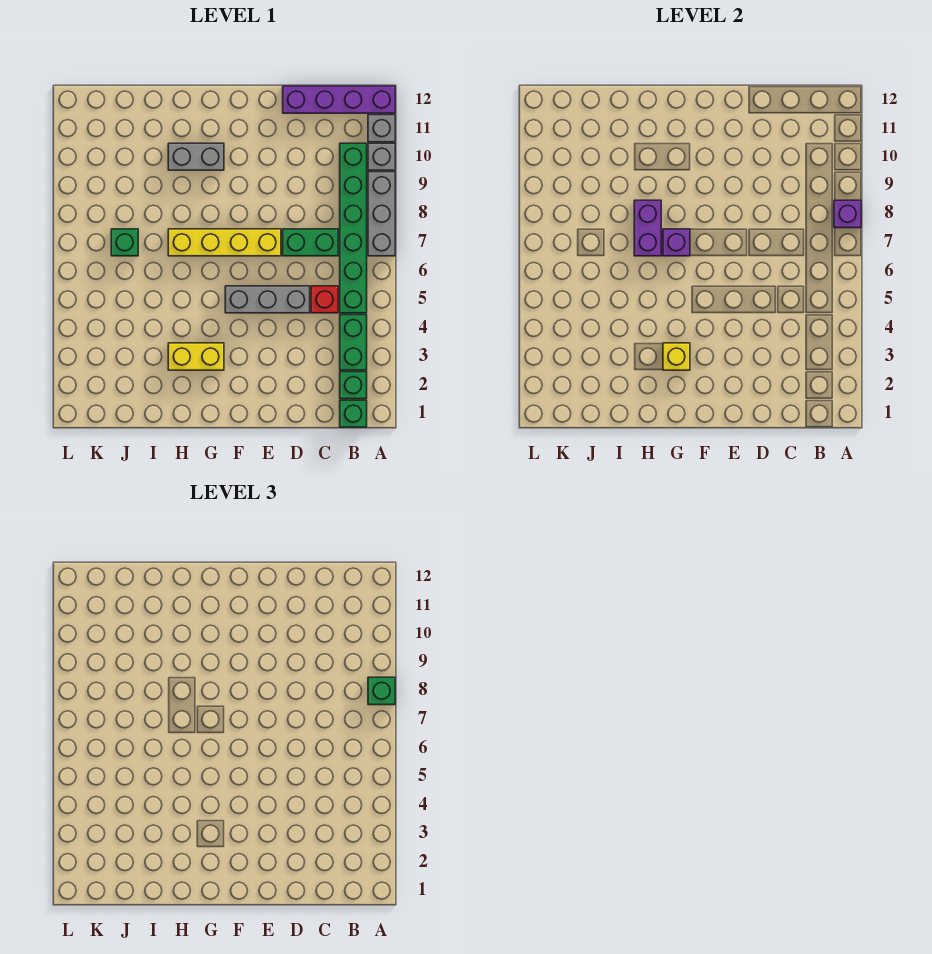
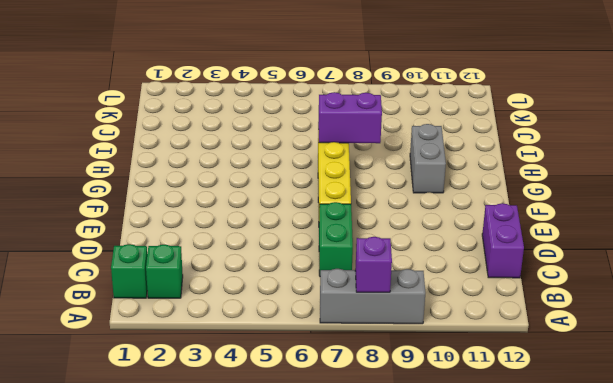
purple 1x2 brick [482,203,524,278] -> purple 1x4 brick [283,86,395,113]
none -> grey 1x1 brick [368,143,395,170]
none -> grey 1x1 brick [368,115,395,142]
none -> green 1x2 brick [340,315,367,370]

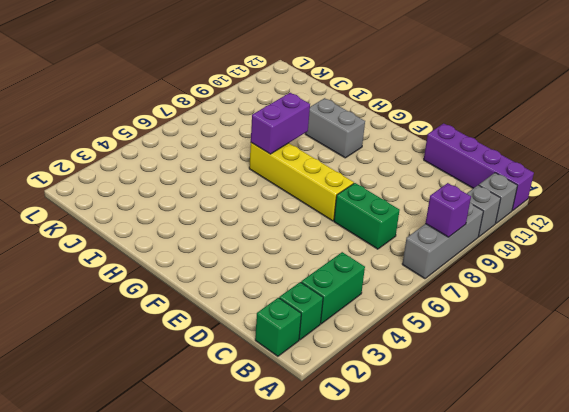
none -> green 1x6 brick [340,143,367,313]
none -> red 1x1 brick [311,286,338,313]
none -> grey 1x3 brick [225,286,310,313]

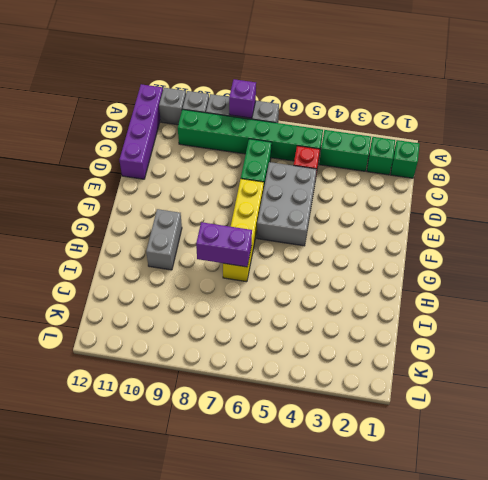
grey 2x3 brick [257,162,317,246] -> grey 1x3 brick [225,286,310,313]
none -> yellow 1x2 brick [168,343,224,370]
none -> green 1x1 brick [111,229,138,256]
none -> yellow 1x1 brick [663,343,690,370]

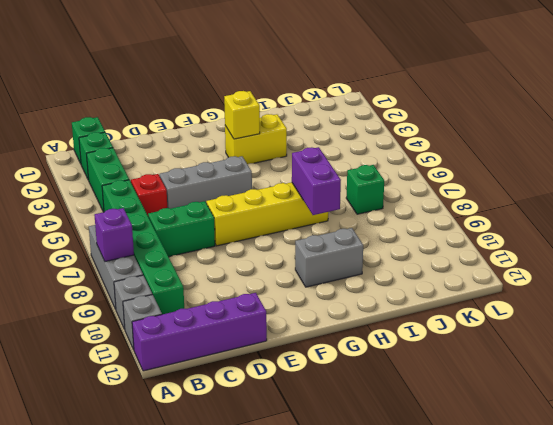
none -> purple 1x1 brick [663,229,690,256]
none -> green 1x1 brick [368,677,395,705]

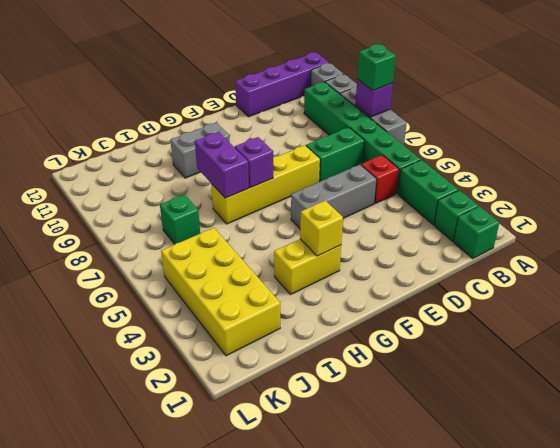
yellow 2x4 brick [161,228,280,356] -> none

